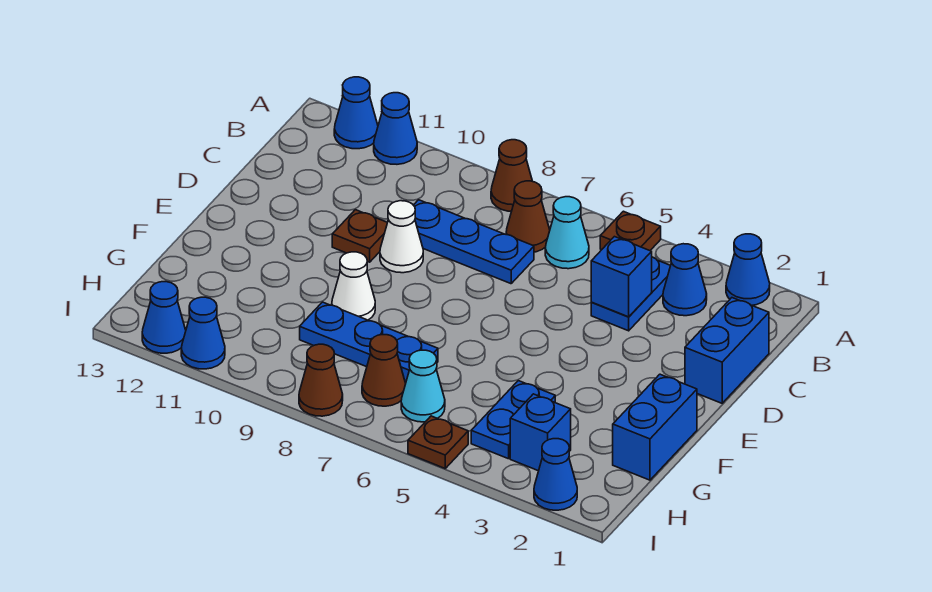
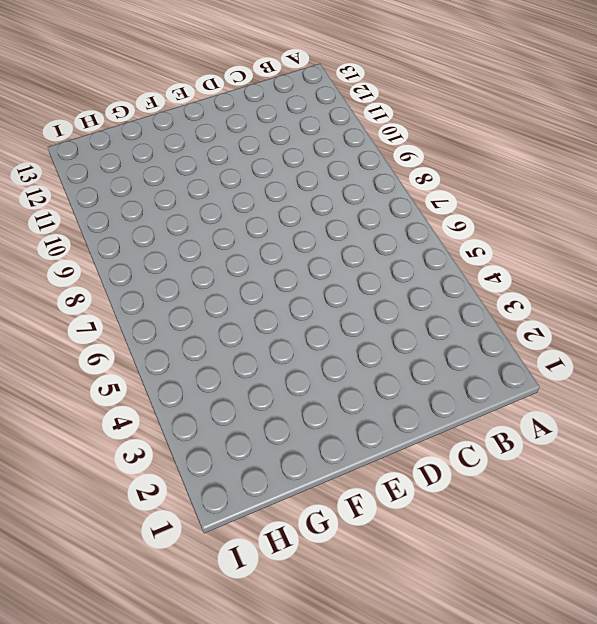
none -> blue 1x1 cone [726,234,770,305]
none -> brown 1x1 plate [600,211,661,251]
none -> brown 1x1 cone [491,140,532,211]

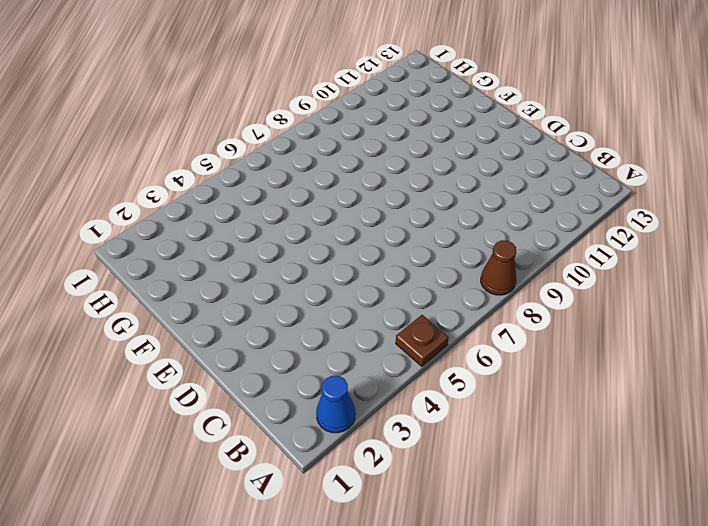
none -> blue 1x1 cone [374,93,417,164]
none -> blue 1x1 cone [334,77,378,149]
none -> blue 1x1 cone [663,244,707,316]

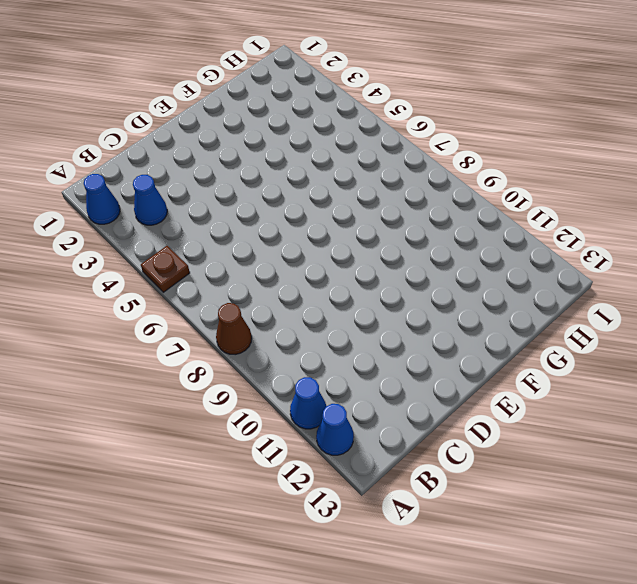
none -> blue 1x2 plate [591,257,671,331]
none -> cyan 1x1 cone [545,197,589,269]
none -> brown 1x1 cone [506,181,550,252]

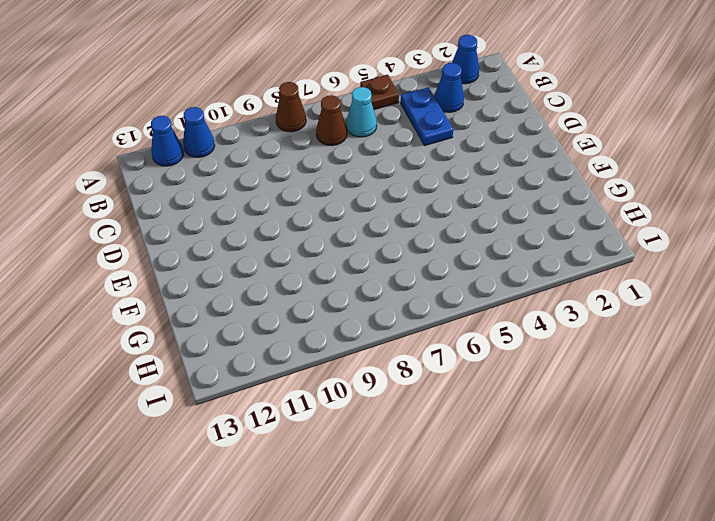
none -> blue 1x2 brick [685,298,769,403]
none -> blue 1x3 plate [414,200,534,284]
none -> white 1x1 cone [380,201,423,273]

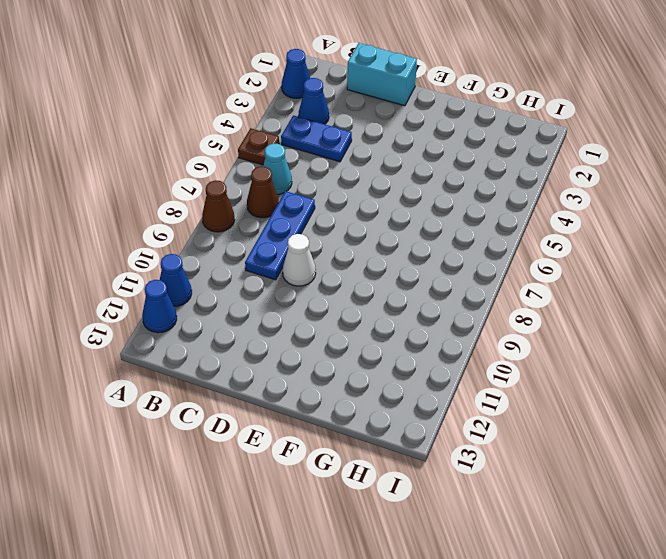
cyan 1x2 brick [347,43,417,106] -> blue 1x2 brick [685,298,769,403]
none -> brown 1x1 plate [332,210,387,262]
none -> blue 1x2 brick [613,374,697,480]
none -> white 1x1 cone [332,252,375,320]

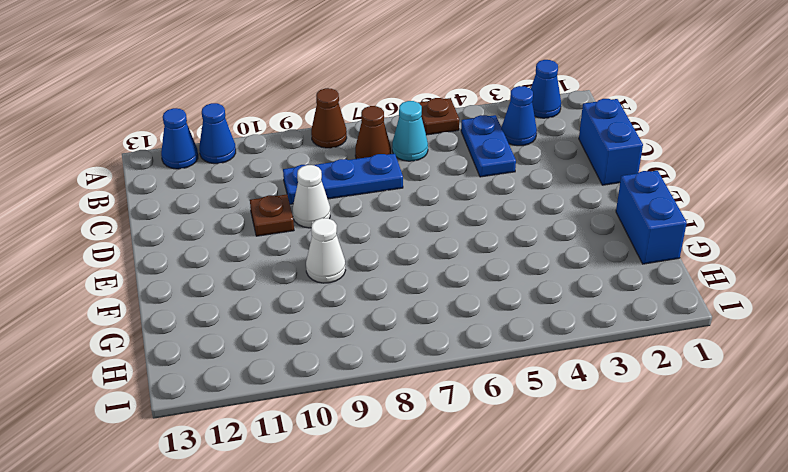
none -> blue 1x2 plate [471,381,555,459]
none -> blue 1x3 plate [300,302,438,382]
none -> blue 1x1 brick [510,394,571,471]

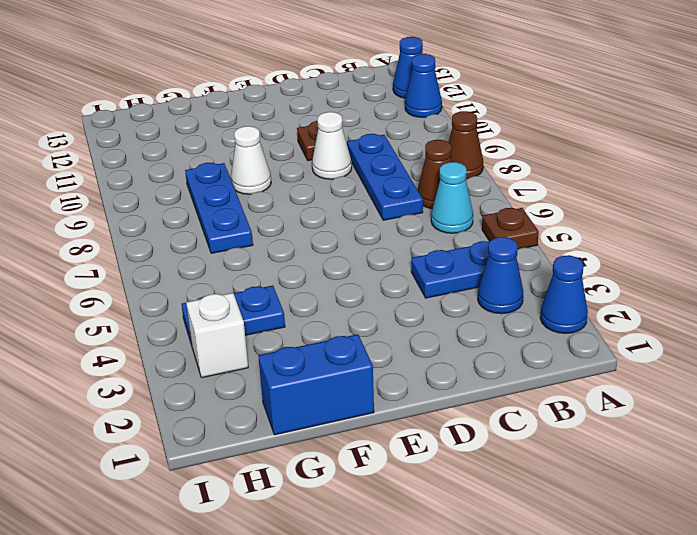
white 1x1 brick [186,293,248,378] -> blue 1x1 brick [510,394,571,471]
none -> blue 1x2 brick [685,298,769,403]
none -> cyan 1x1 cone [401,350,445,422]
none -> brown 1x1 cone [362,335,406,406]

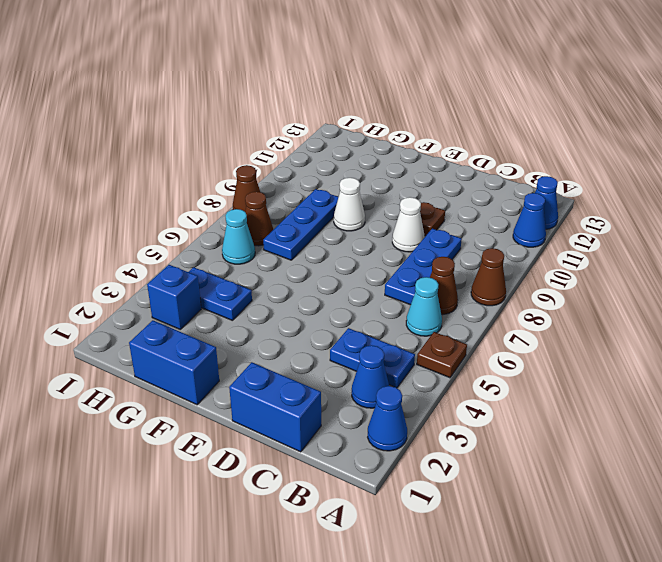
none -> blue 1x1 cone [534,439,577,510]
none -> brown 1x1 plate [408,416,468,468]
none -> blue 1x1 cone [181,297,225,369]

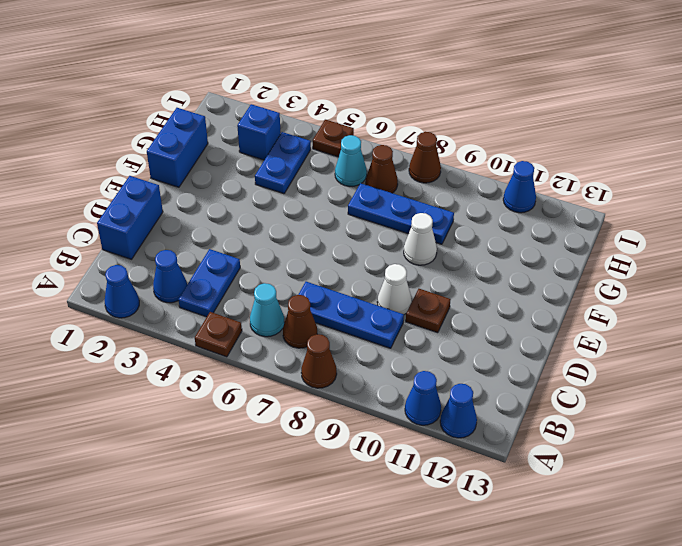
none -> blue 1x1 cone [534,439,577,510]
none -> blue 1x1 cone [142,282,186,353]
none -> blue 1x1 brick [591,237,652,317]

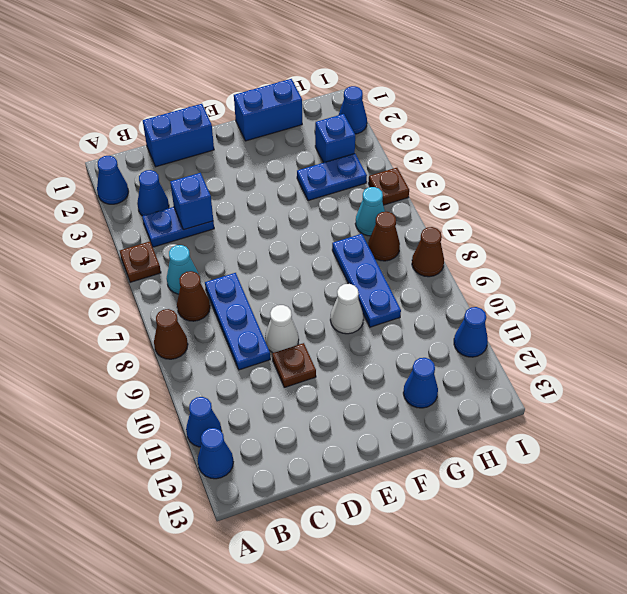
blue 1x1 cone [403,358,438,408] -> blue 1x1 cone moved to [142,282,186,353]

